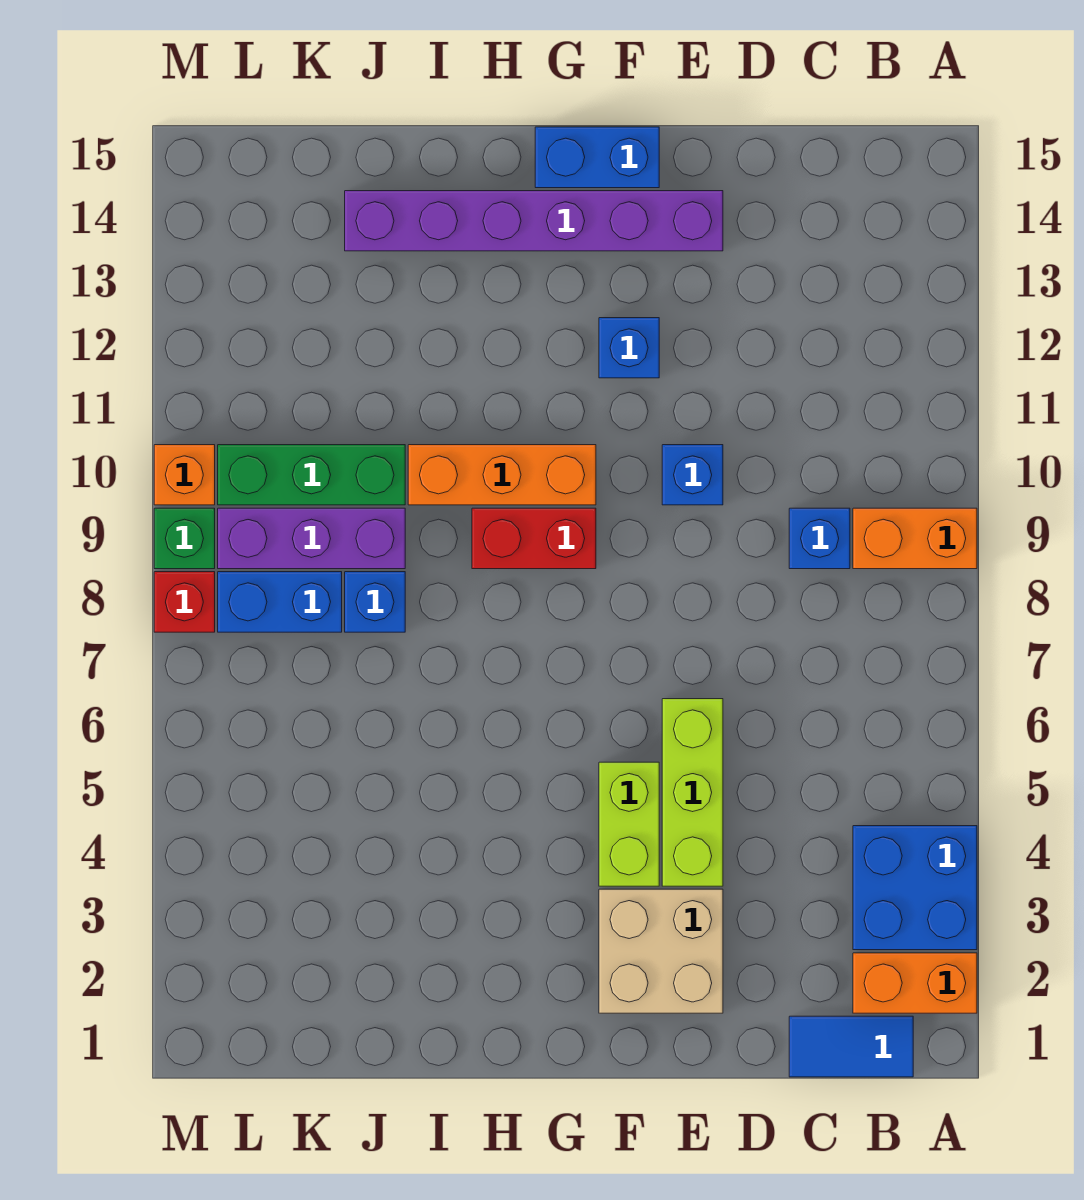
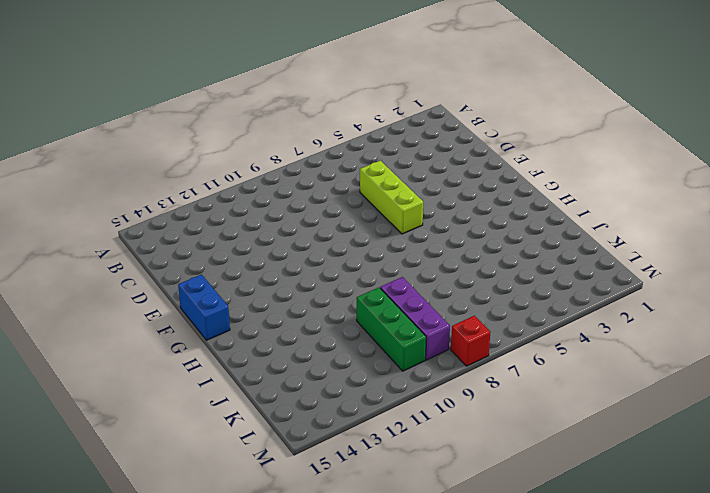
lime 1x3 brick [360,161,423,234] -> lime 1x3 brick turned to [662,699,723,886]
none -> orange 1x2 brick [853,953,977,1013]
none -> blue 2x2 brick [853,826,977,950]
none -> orange 1x2 brick [853,508,977,569]

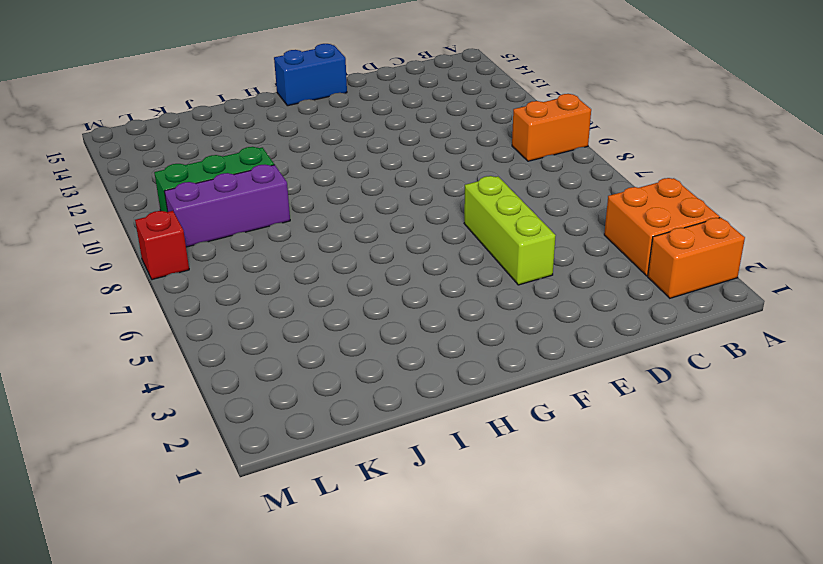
orange 2x2 brick [604,178,720,276] -> blue 2x2 brick [853,826,977,950]
none -> blue 1x2 tile [789,1016,913,1077]
none -> blue 1x1 brick [789,508,850,569]
none -> tan 2x2 brick [599,889,723,1013]

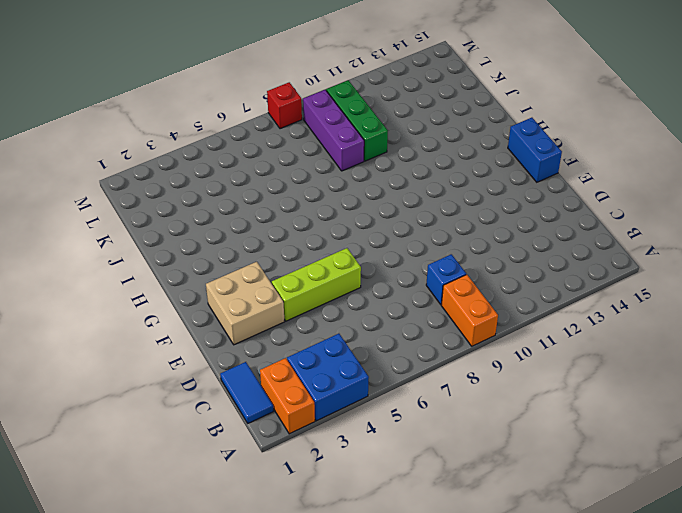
none -> blue 1x1 brick [662,445,723,505]
none -> purple 1x6 brick [345,191,723,251]
none -> lime 1x2 brick [599,762,659,886]

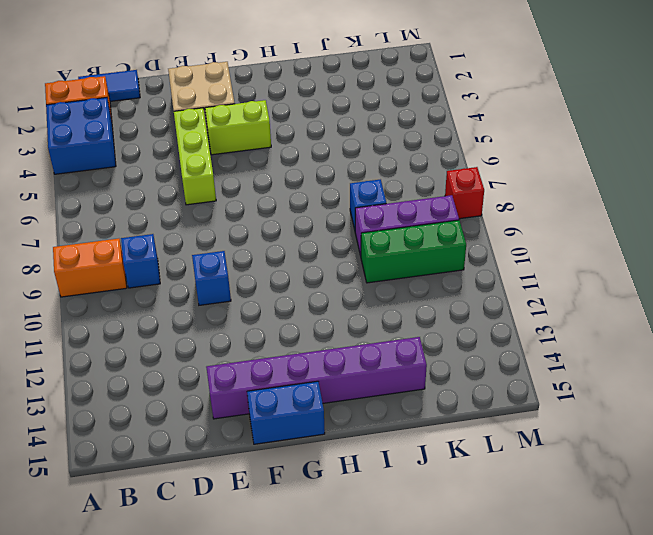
lime 1x2 brick [205,100,271,155] -> lime 1x2 brick turned to [599,762,659,886]
none -> blue 1x1 brick [599,318,659,378]
none -> red 1x2 brick [472,508,596,569]
none -> orange 1x3 brick [408,445,596,505]

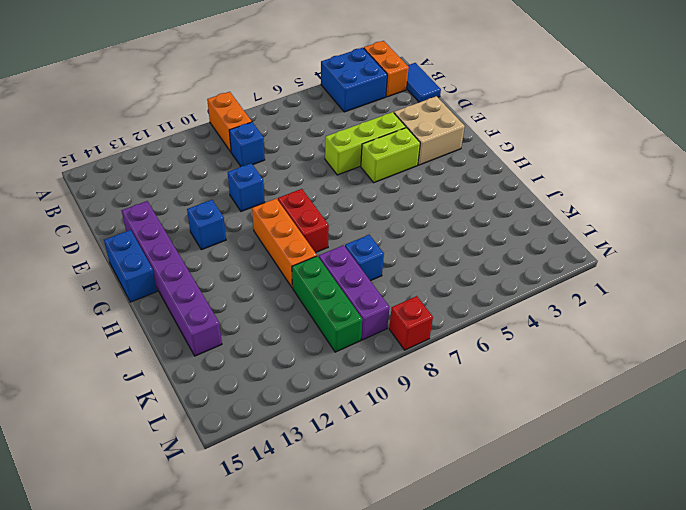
none -> blue 1x2 brick [218,572,342,632]
none -> green 1x1 brick [154,508,215,569]
none -> orange 1x1 brick [154,445,215,505]

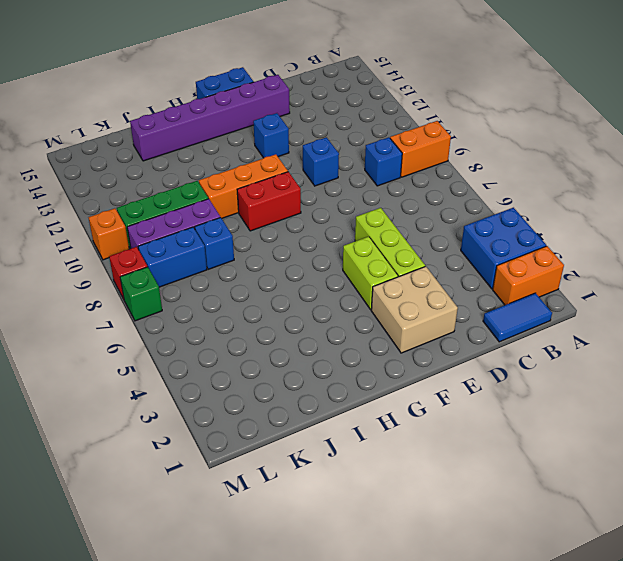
green 1x1 brick [120,267,162,321] -> green 1x1 brick moved to [154,508,215,569]

